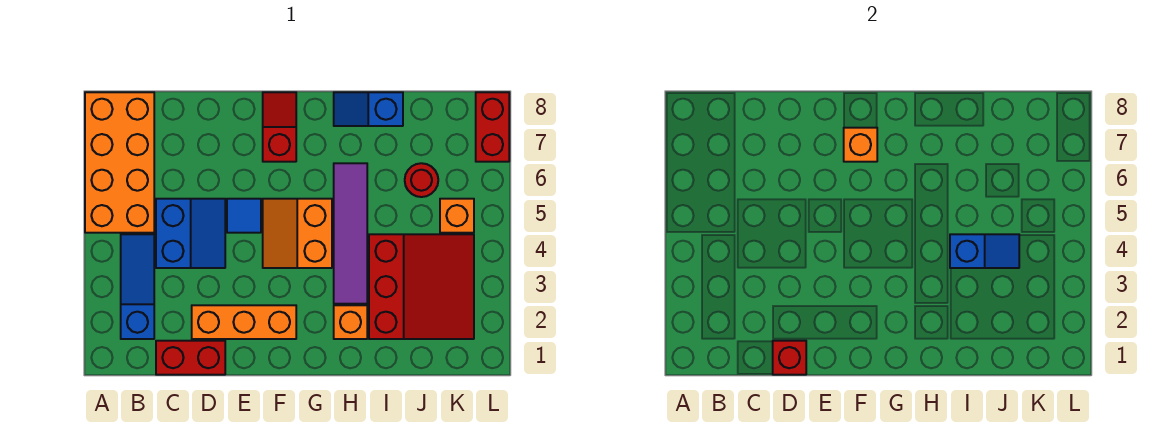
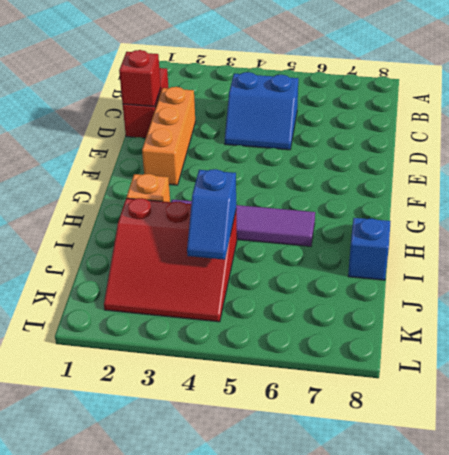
none -> orange 2x4 brick [85,92,154,233]
none -> blue 1x3 slope [121,234,154,339]
none -> blue 1x1 tile [227,199,261,233]

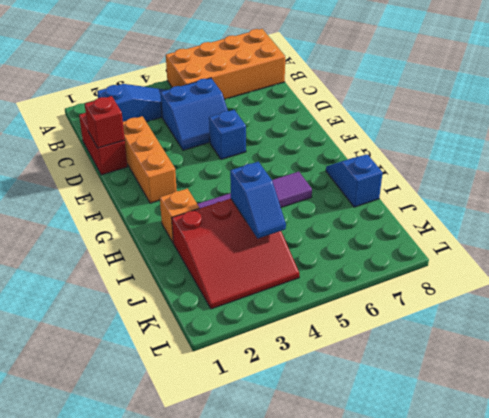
blue 1x1 brick [209,110,246,159] -> blue 1x1 tile [227,199,261,233]
none -> orange 2x2 slope [263,199,332,268]
none -> red 1x2 slope [263,92,296,162]
none -> red 1x1 round brick [405,163,438,197]

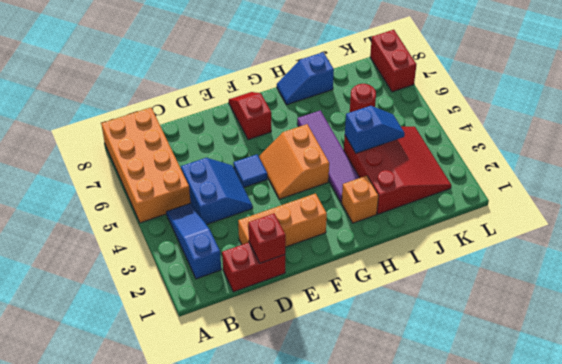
none -> orange 1x1 brick [440,199,474,233]
none -> orange 1x1 brick [844,128,877,162]

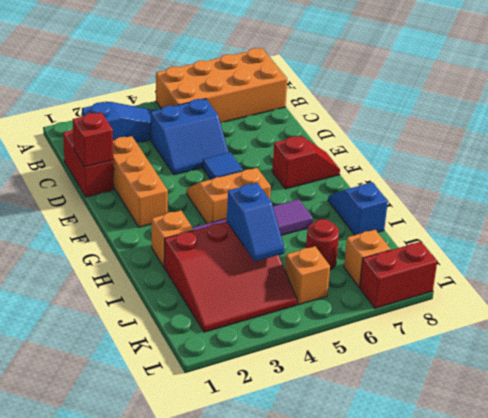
orange 1x1 brick [344,230,391,287] -> orange 1x1 brick moved to [844,128,877,162]

